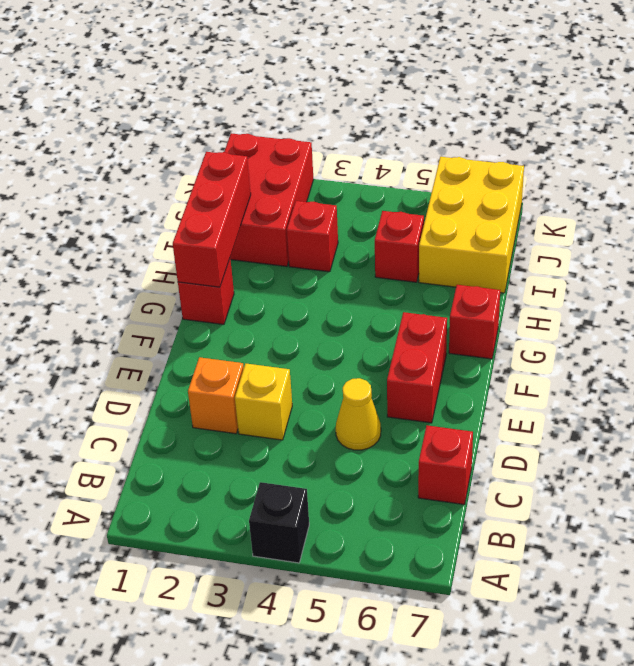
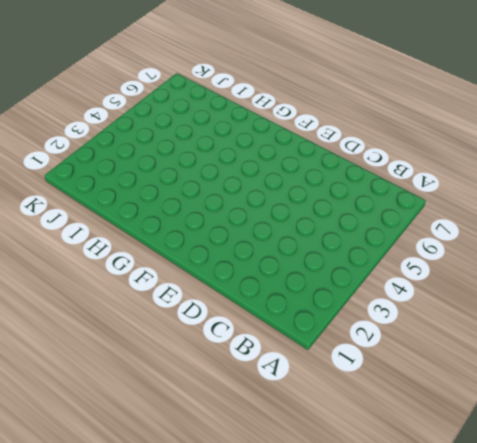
none -> black 1x1 brick [249,482,309,563]
none -> red 1x1 brick [418,425,473,505]
none -> orange 1x1 brick [188,357,244,434]

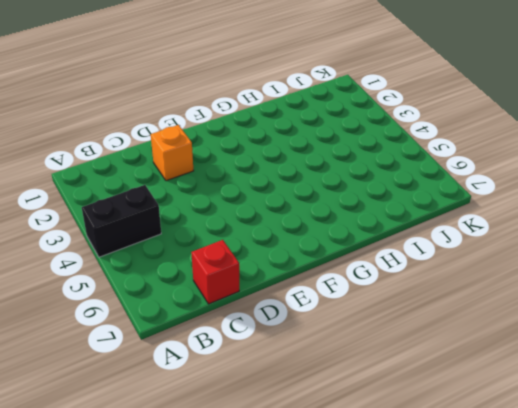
black 1x2 brick [82,185,161,257] -> black 1x1 brick [249,482,309,563]
none -> yellow 1x1 brick [235,364,292,440]
none -> yellow 1x1 cone [336,378,381,450]
none -> red 1x2 brick [387,312,447,423]

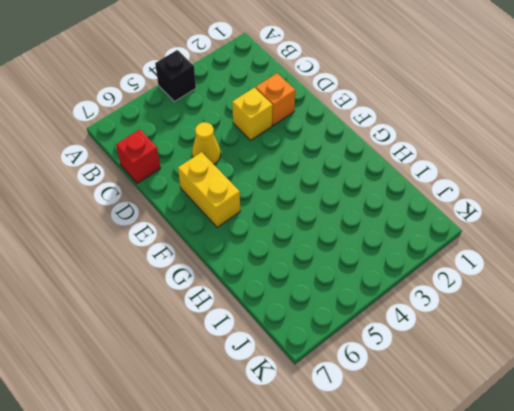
yellow 1x2 brick [178,152,240,227] -> red 1x2 brick [387,312,447,423]
none -> red 1x1 brick [178,259,234,324]
none -> red 1x1 brick [449,285,500,359]
none -> red 2x3 brick [224,133,313,266]

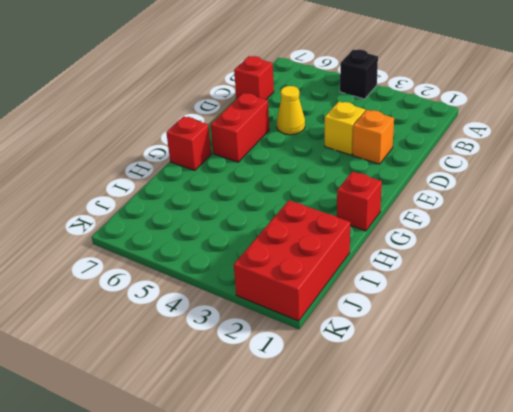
none -> red 1x1 brick [287,201,338,272]
none -> red 1x1 brick [375,211,424,282]
none -> yellow 2x3 brick [419,157,524,293]

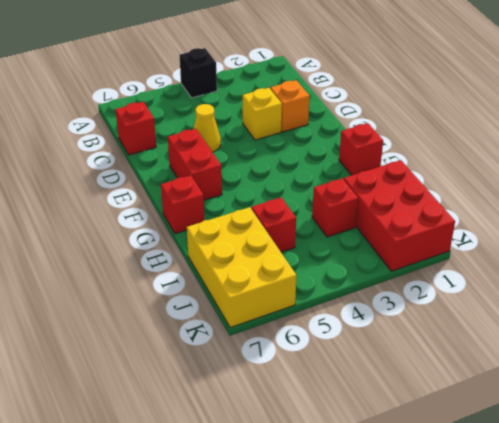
none -> red 1x3 brick [173,152,251,287]

